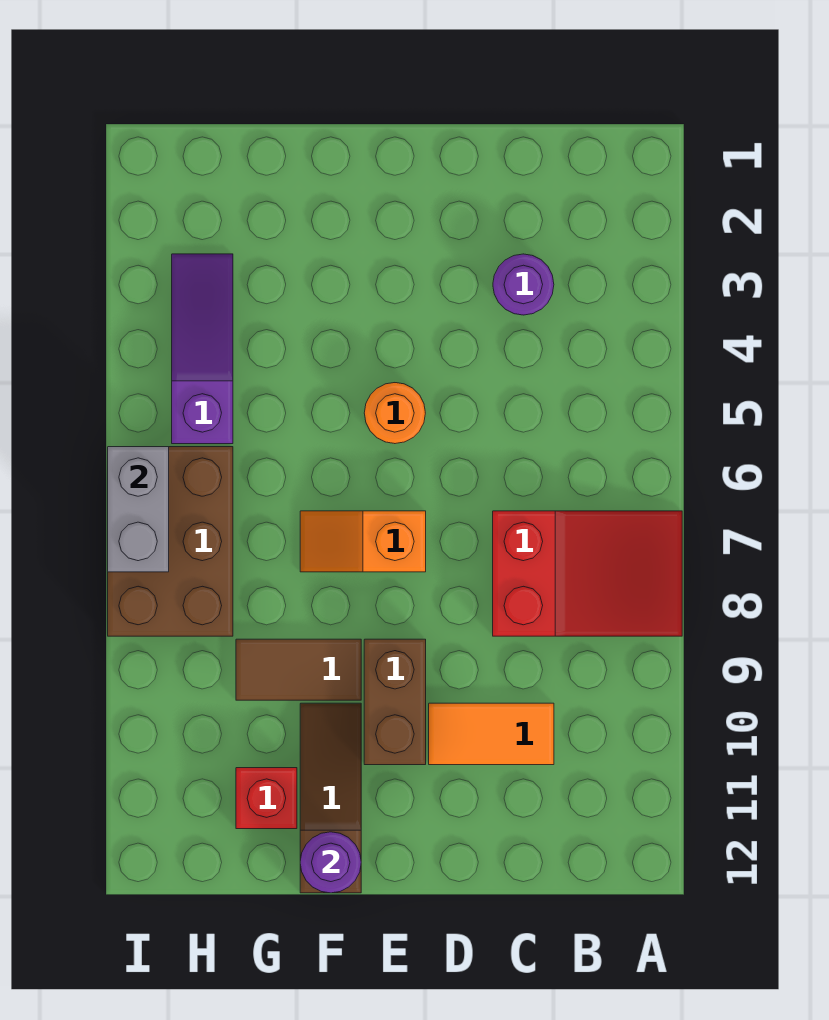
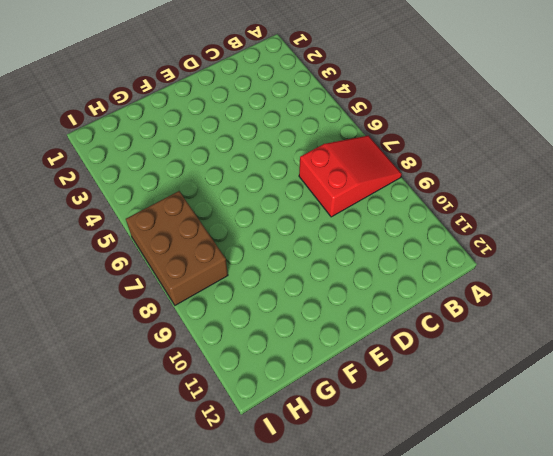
none -> purple 1x1 round brick [493,254,554,315]
none -> orange 1x2 tile [429,703,554,765]
none -> orange 1x1 round brick [364,383,425,444]

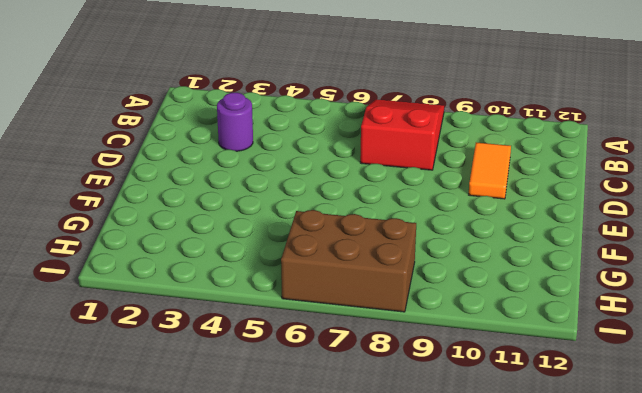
none -> orange 1x1 round brick [364,383,425,444]
none -> orange 1x2 slope [300,511,426,572]
none -> brown 1x2 brick [364,639,426,765]

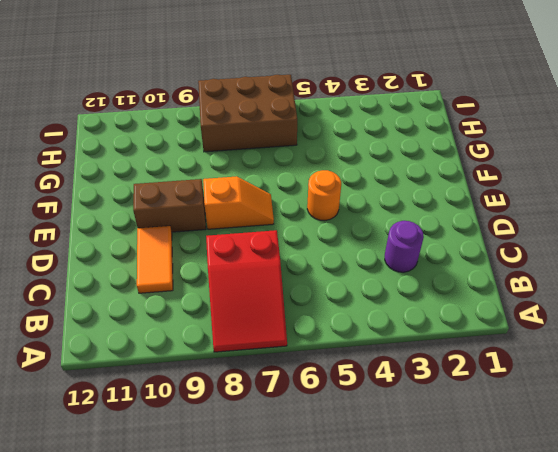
orange 1x2 slope [203,176,274,229] -> orange 1x2 slope turned to [300,511,426,572]
none -> brown 1x2 tile [236,639,361,700]
none -> brown 1x3 slope [300,703,361,893]
none -> red 1x1 brick [236,768,297,829]

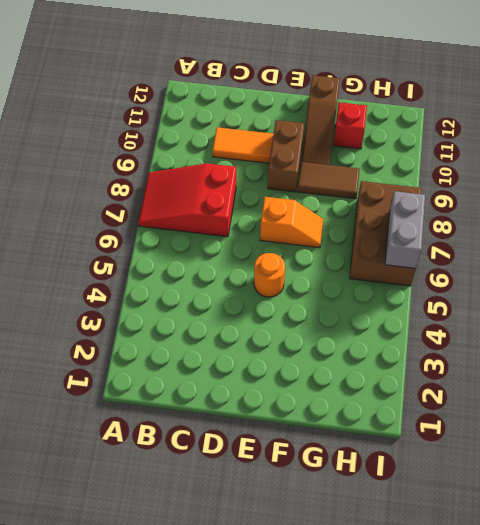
none -> purple 1x1 round brick [493,254,554,315]
none -> purple 1x3 slope [172,254,233,444]
none -> purple 1x1 round brick [300,832,361,893]

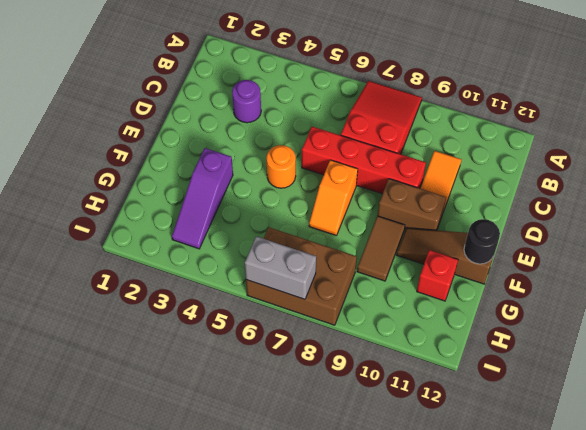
red 1x4 brick [302,127,426,194] -> none
purple 1x3 slope [172,148,233,249] -> purple 1x3 slope turned to [172,254,233,444]
black 1x1 round brick [464,219,500,264] -> purple 1x1 round brick [300,832,361,893]

